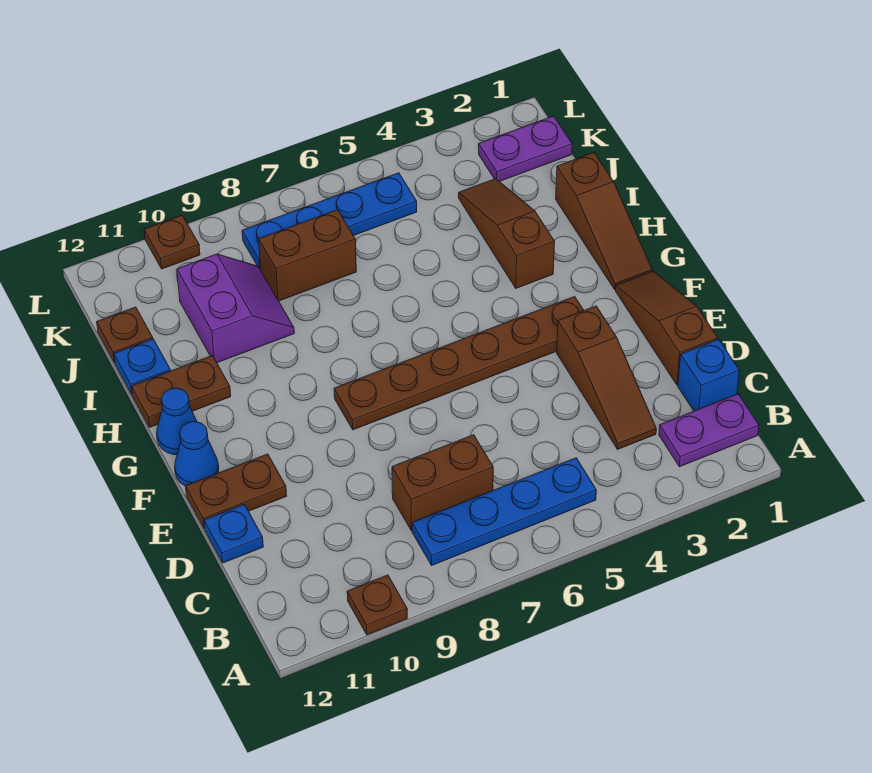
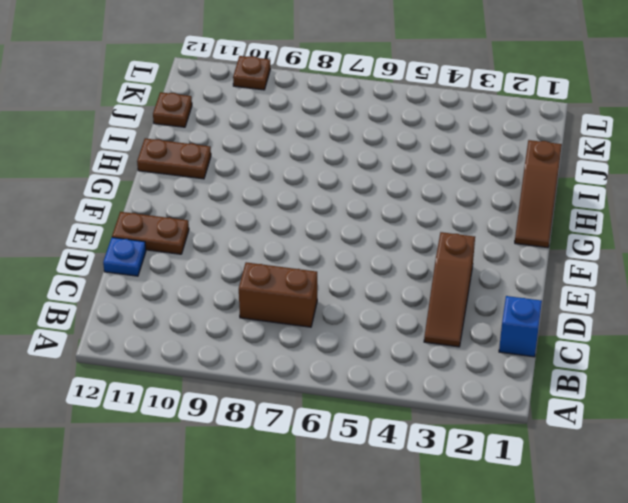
none -> brown 1x1 plate [347,575,407,635]
none -> purple 1x2 plate [659,394,759,467]
none -> blue 1x4 plate [412,458,596,565]

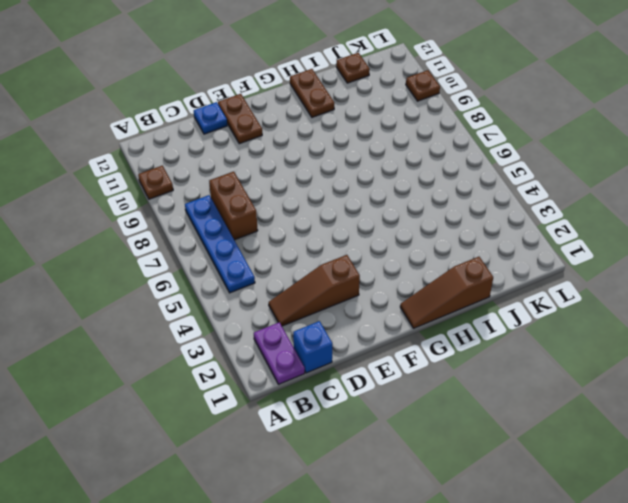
none -> brown 1x3 slope [616,271,718,385]
none -> brown 1x6 plate [334,296,584,430]
none -> blue 1x1 cone [175,422,219,486]

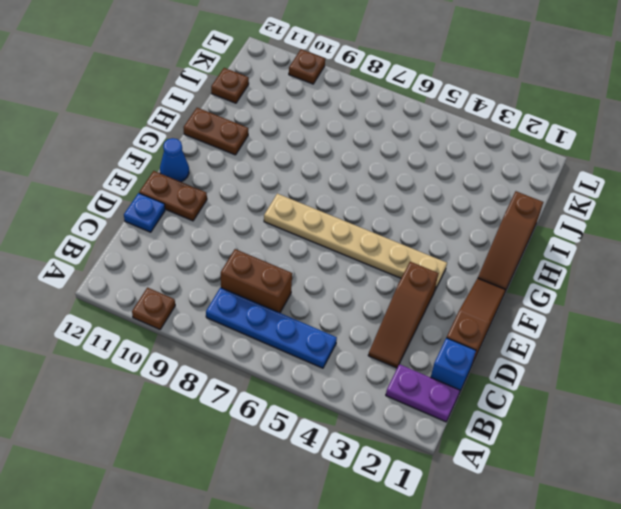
tan 1x6 plate [264,194,447,292] -> brown 1x6 plate [334,296,584,430]
none -> blue 1x1 cone [157,388,197,455]
none -> brown 1x3 slope [459,179,555,288]
none -> purple 2x2 slope [177,254,294,363]

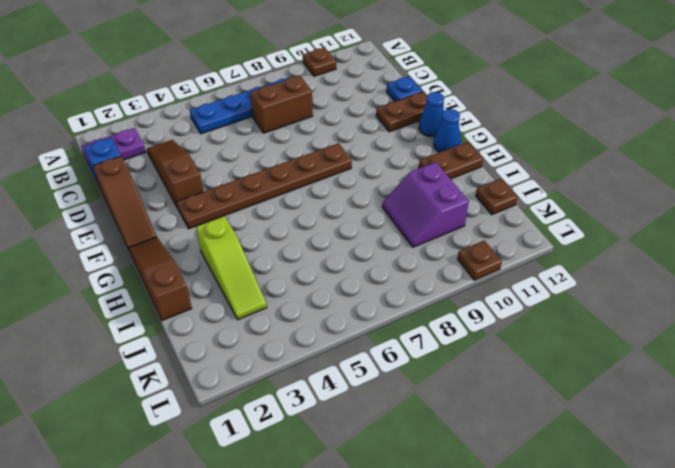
lime 1x3 slope [196,216,267,320] -> brown 1x3 slope [459,179,555,288]
none -> blue 1x1 plate [114,339,170,394]
none -> brown 1x2 brick [259,210,356,301]
none -> purple 1x2 plate [479,116,572,182]

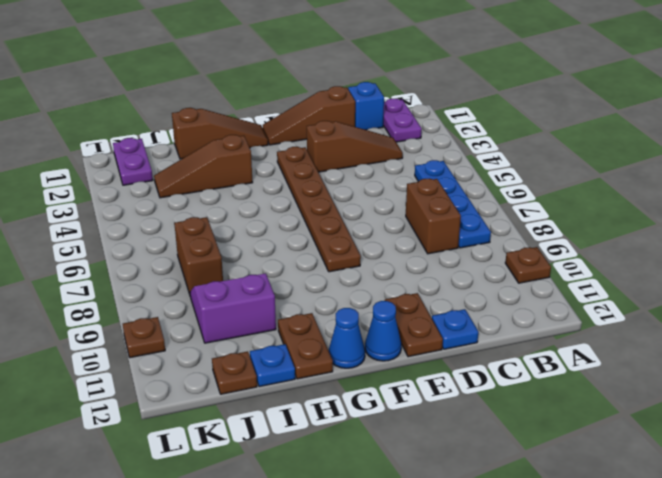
none -> blue 1x4 plate [242,173,417,270]

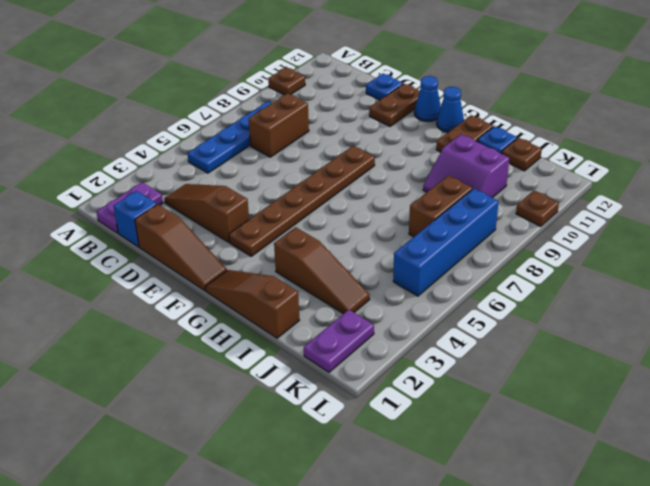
blue 1x4 brick [393,189,499,296] -> blue 1x4 plate [242,173,417,270]

